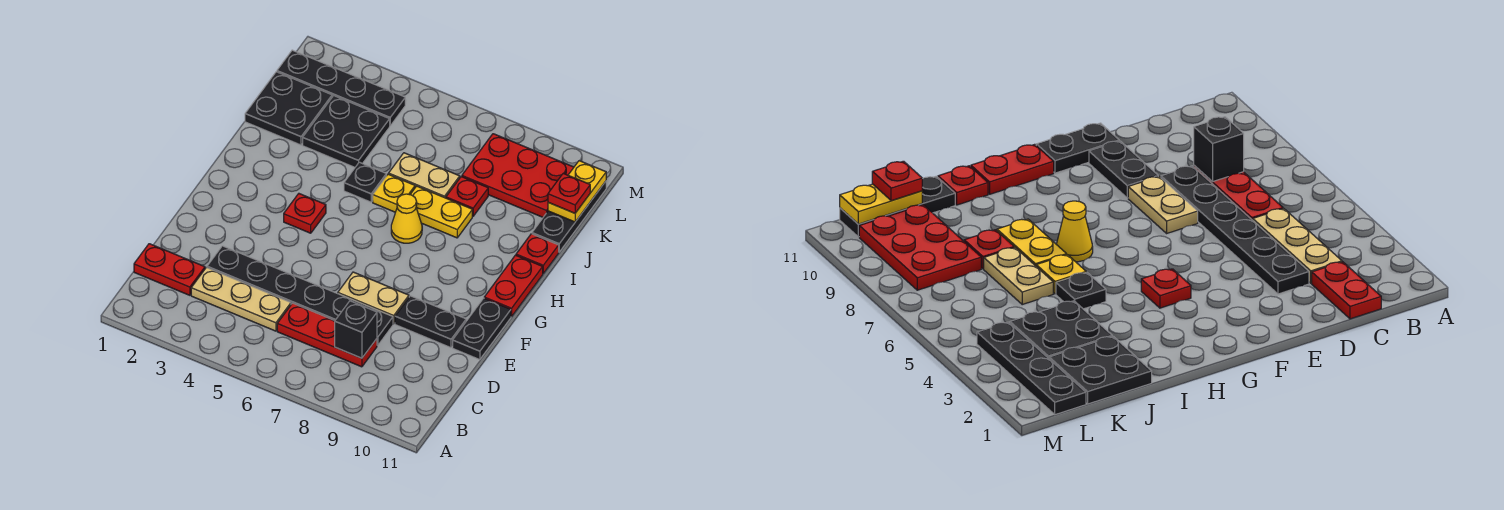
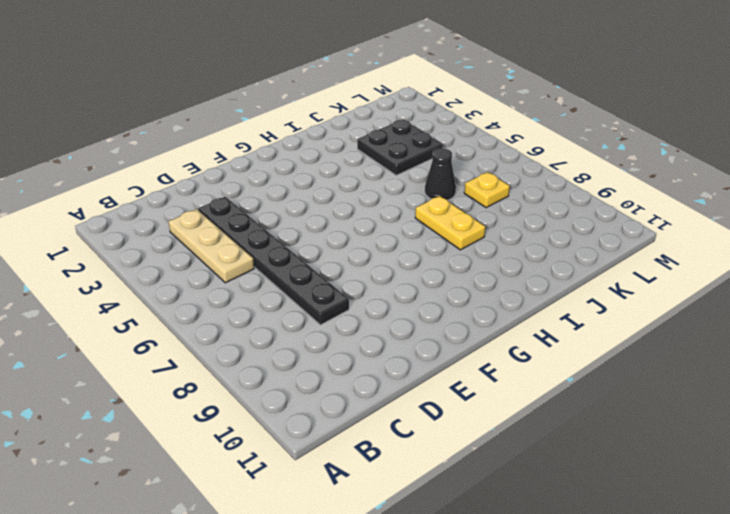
black 1x1 cone [425,148,456,200] -> tan 1x2 plate [389,153,460,198]
yellow 1x1 plate [464,172,510,207] -> yellow 1x1 plate moved to [373,174,415,212]
none -> red 1x2 plate [134,244,205,295]
none -> red 1x3 plate [277,303,377,367]
none -> tan 1x2 plate [338,272,409,324]

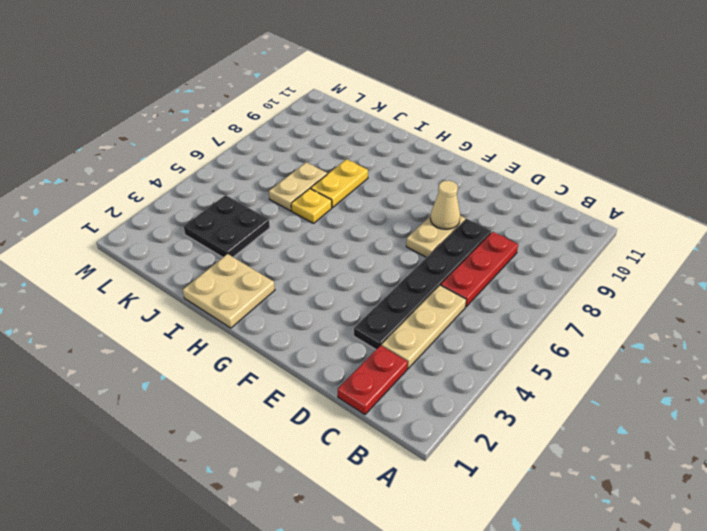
tan 1x1 cone [430,180,460,229] -> none
tan 2x2 plate [183,254,275,328] -> none
none -> black 1x2 plate [395,296,466,348]
none -> black 1x2 plate [453,298,511,360]
none -> red 1x1 plate [284,194,326,233]

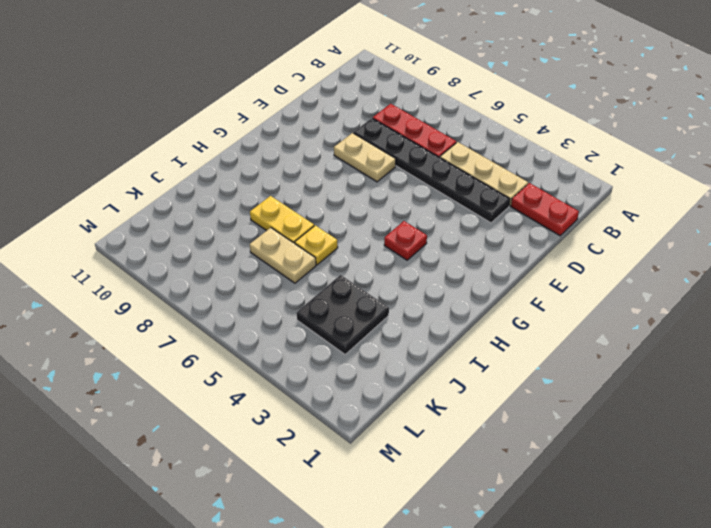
none -> black 1x2 plate [395,296,466,348]
none -> black 1x2 plate [453,298,511,360]
none -> red 1x2 plate [484,255,543,317]

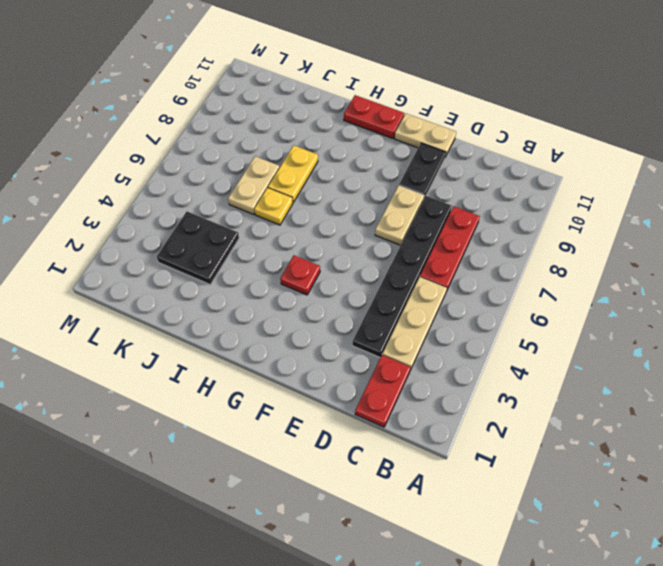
tan 1x2 plate [394,114,456,157] -> black 1x2 plate [453,298,511,360]
none -> yellow 1x1 cone [391,194,422,243]
none -> black 1x1 plate [344,162,386,202]
none -> red 1x1 plate [516,234,559,273]

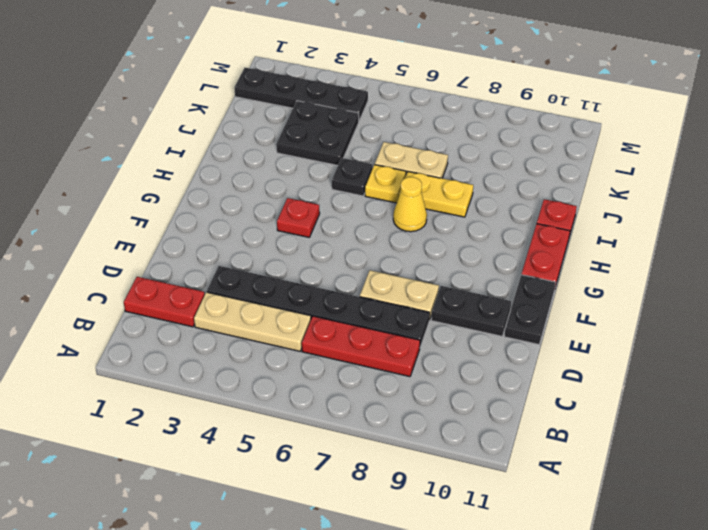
none -> black 2x2 plate [245,72,332,145]
none -> red 1x1 plate [446,177,488,216]
none -> black 1x3 plate [532,181,606,252]

